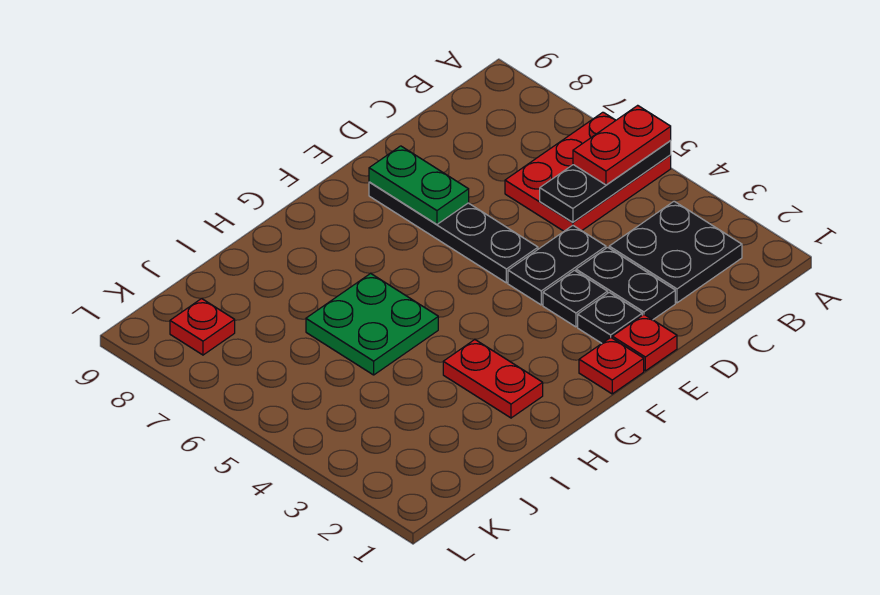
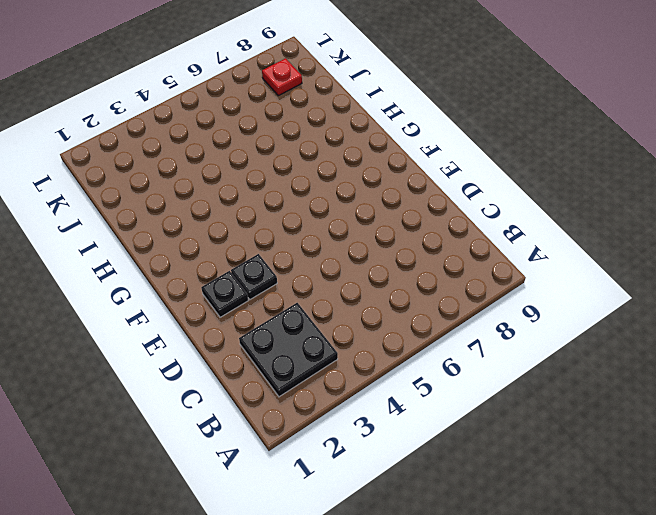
none -> red 2x3 plate [505,112,671,231]
none -> black 1x2 plate [576,247,675,320]
none -> black 1x2 plate [508,226,606,305]

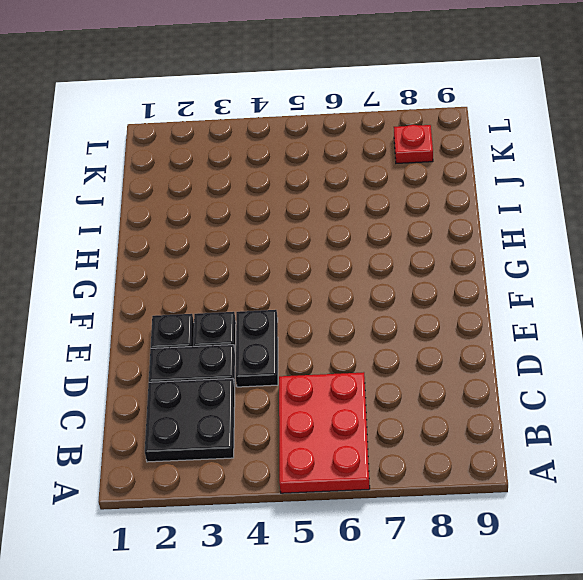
none -> red 1x1 plate [612,315,677,371]
none -> black 1x4 plate [369,182,538,283]
none -> red 1x1 plate [579,337,644,394]

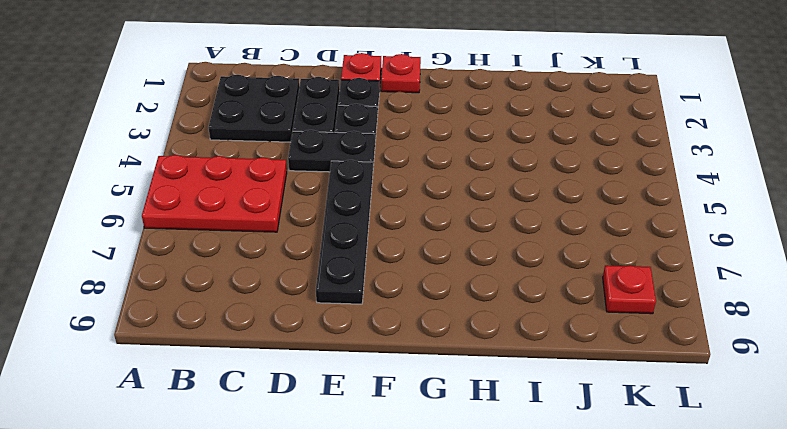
none -> red 1x2 plate [443,340,543,418]
none -> green 2x2 plate [306,273,438,375]
none -> black 1x3 plate [540,140,671,222]

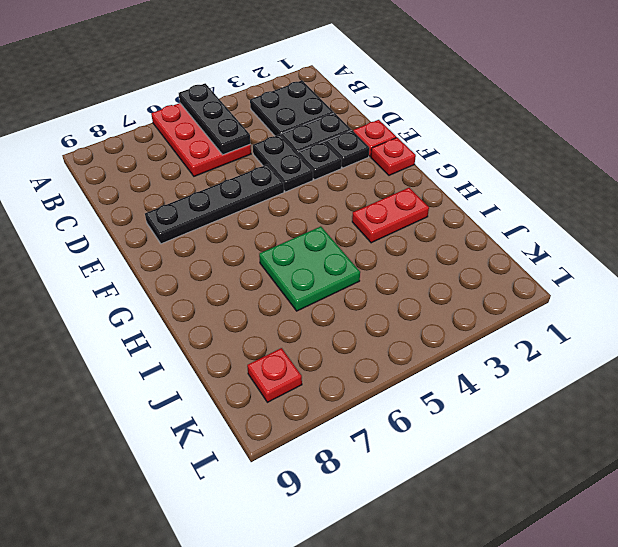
none -> green 1x2 plate [369,146,469,225]
none -> red 1x2 plate [573,105,671,185]

